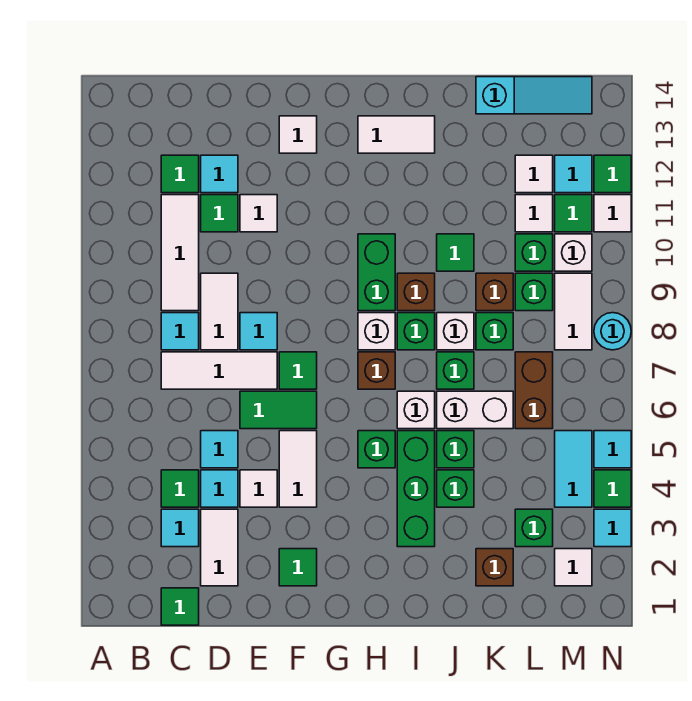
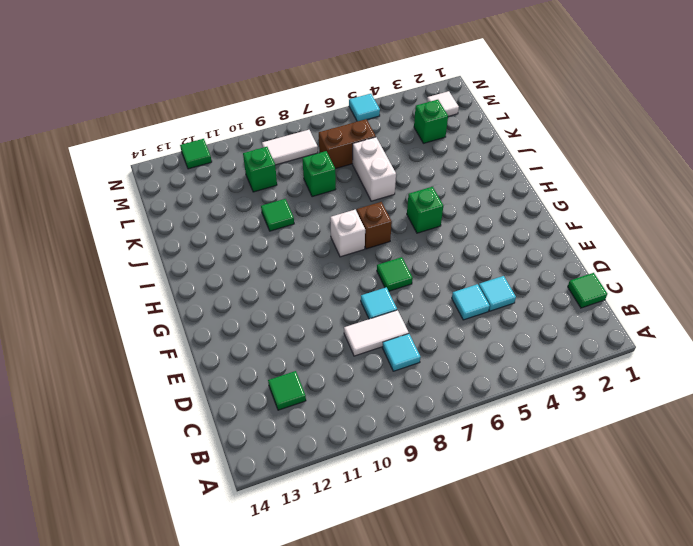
none -> cyan 1x1 tile [161,509,199,547]
none -> green 1x1 tile [161,470,199,507]
none -> white 1x3 tile [161,352,277,389]
none -> white 1x3 tile [161,195,199,311]

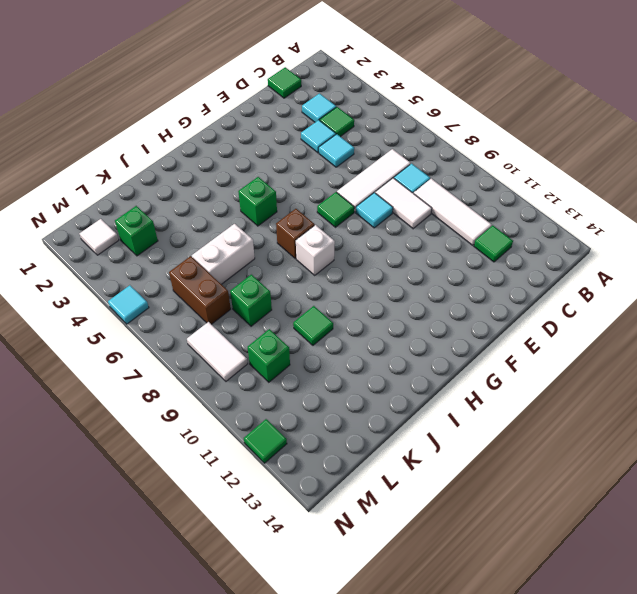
none -> white 1x2 tile [201,509,238,586]
none -> green 1x1 tile [201,195,238,232]
none -> cyan 1x1 tile [201,155,238,193]
none -> white 1x1 tile [240,470,277,507]

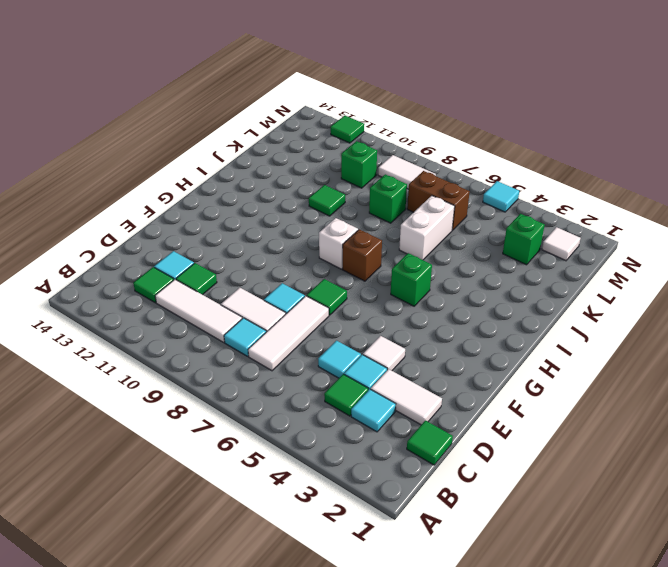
none -> green 1x2 tile [240,391,317,429]
none -> white 1x1 tile [240,195,277,232]
none -> green 1x1 tile [279,549,317,586]
none -> white 1x2 tile [279,431,317,507]

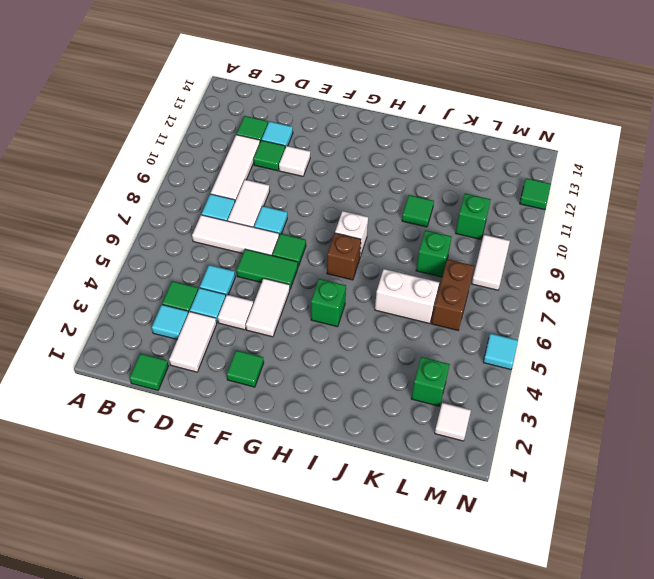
none -> white 1x1 tile [279,116,317,153]
none -> green 1x2 brick [358,234,395,311]
none -> white 1x2 tile [358,116,435,153]
none -> green 1x3 brick [397,431,435,547]

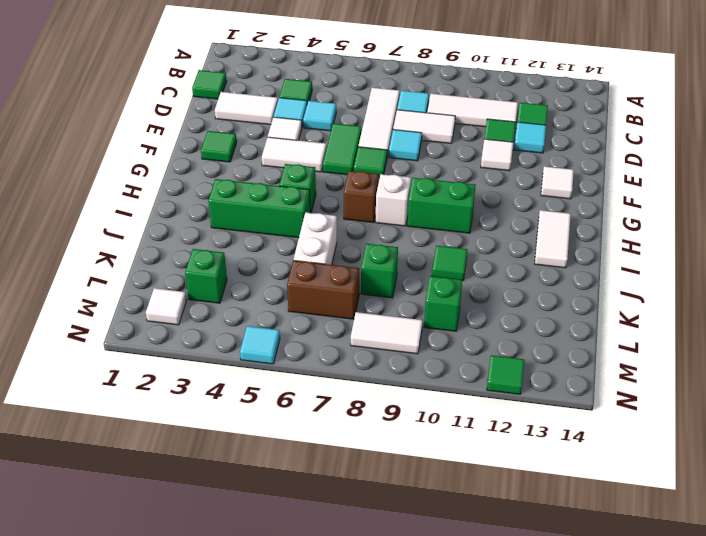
none -> cyan 1x1 tile [161,509,199,547]
none -> white 1x1 brick [397,391,435,429]
none -> green 1x1 brick [397,313,435,350]
none -> brown 1x1 brick [397,273,435,311]

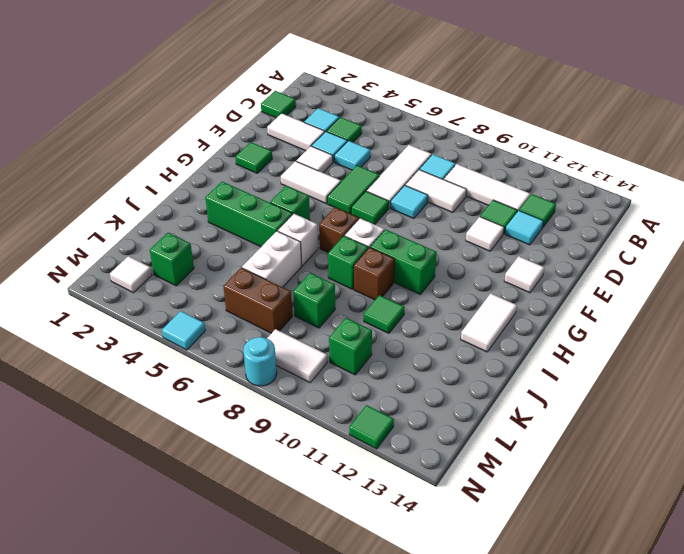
none -> green 1x1 brick [437,470,474,507]
none -> green 1x1 brick [437,431,474,468]
none -> green 1x1 brick [437,352,474,389]
none -> white 1x1 brick [437,313,474,350]

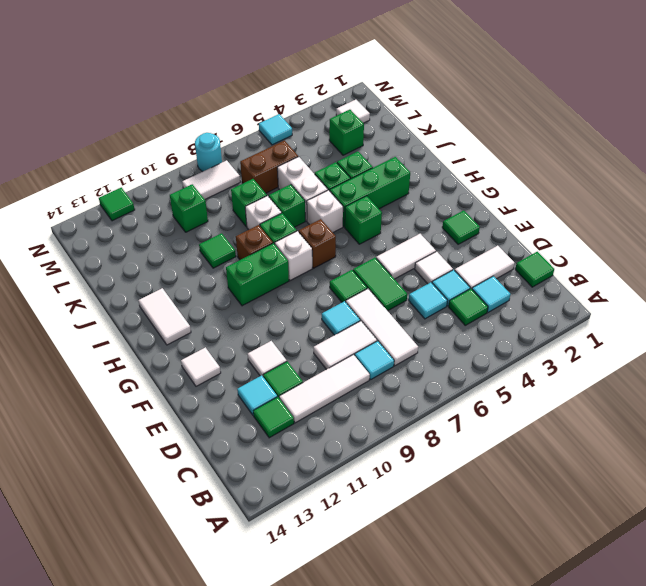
none -> brown 1x1 brick [476,549,513,586]
none -> brown 1x1 brick [476,273,513,311]
none -> cyan 1x3 slope [476,77,592,114]
none -> green 1x1 brick [515,273,553,311]

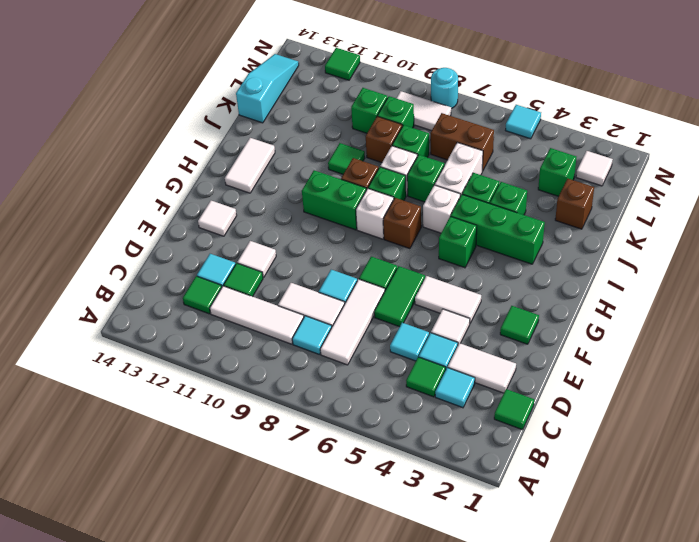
none -> white 1x1 tile [515,195,553,232]
none -> white 1x1 tile [515,155,553,193]
none -> cyan 1x2 tile [555,431,592,507]
none -> white 1x1 brick [555,234,592,271]

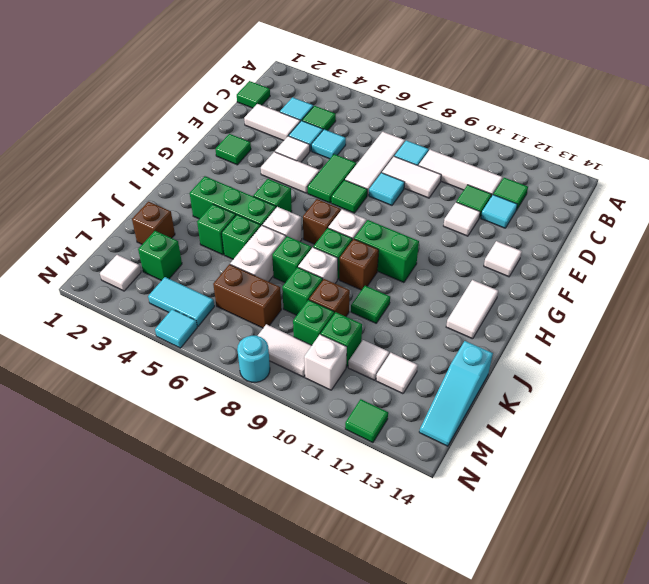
none -> green 1x1 tile [555,195,592,232]
none -> cyan 1x1 tile [555,155,592,193]
none -> cyan 1x1 tile [594,509,631,547]
none -> green 1x1 tile [594,470,631,507]

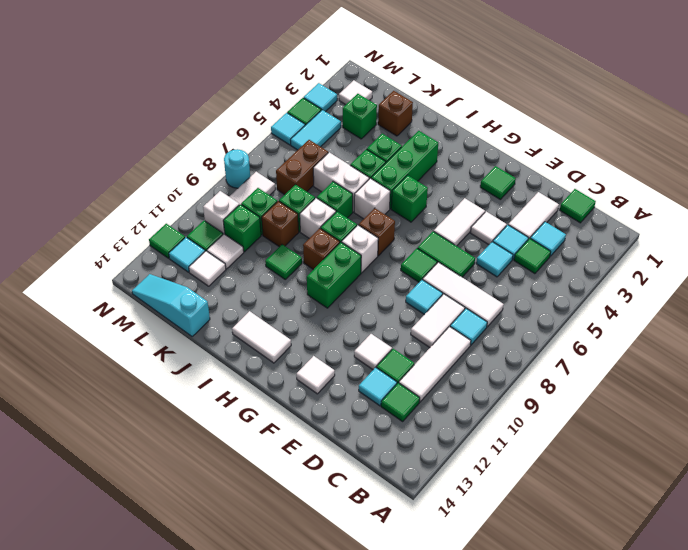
none -> white 1x1 tile [594,195,631,232]

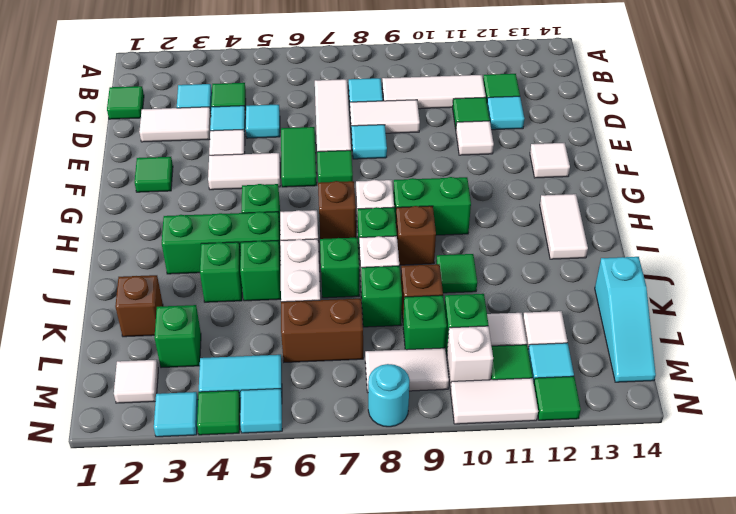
white 1x2 tile [450,378,538,424] -> white 1x1 tile [594,195,631,232]

